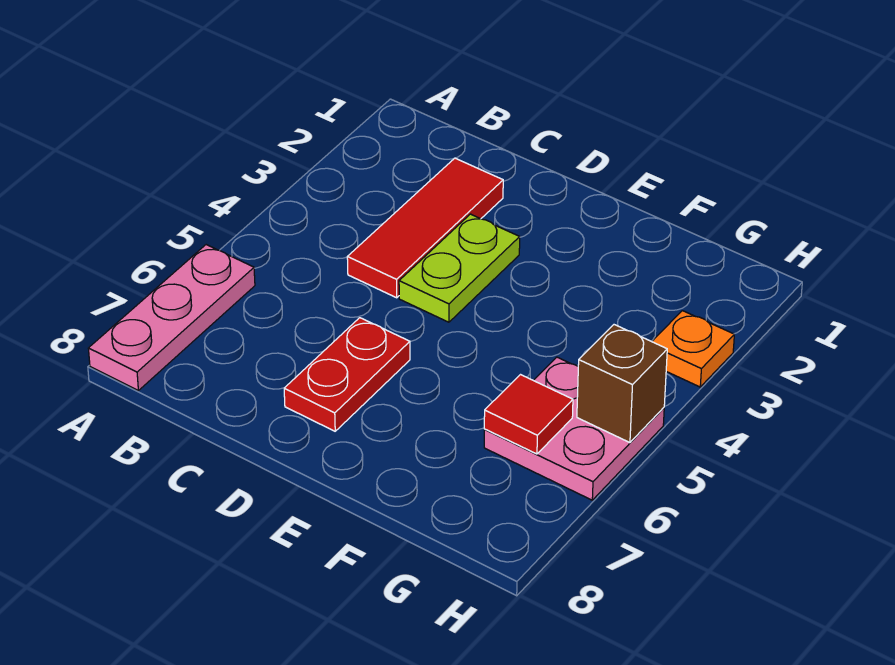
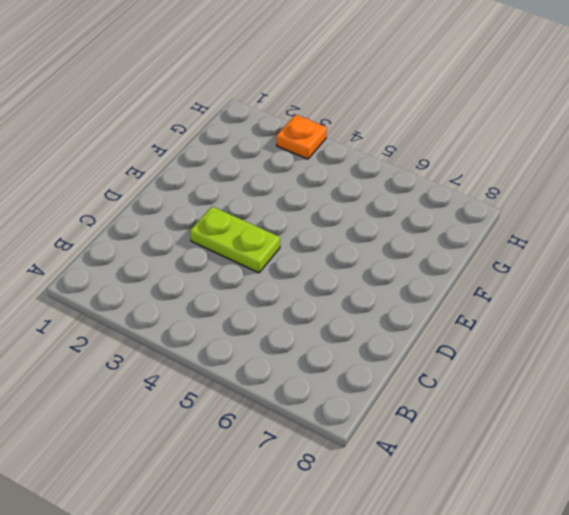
none -> pink 1x3 plate [88,245,255,390]
none -> red 1x3 tile [347,158,503,298]

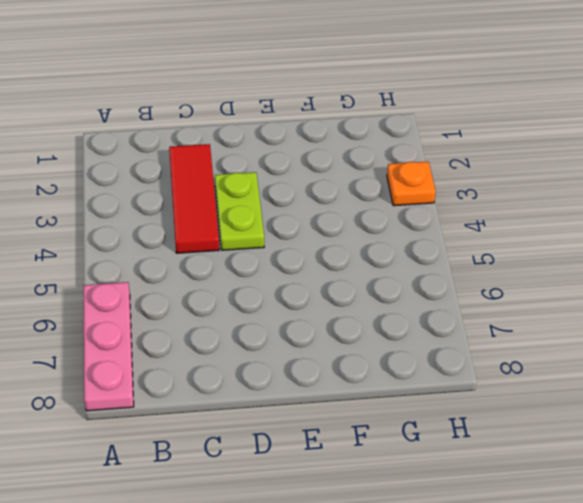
none -> red 1x2 plate [284,318,410,431]
none -> pink 2x2 plate [484,357,664,500]

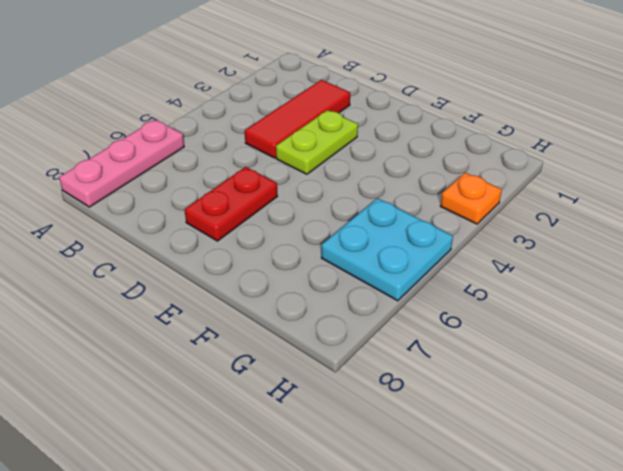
cyan 2x2 plate [321,198,453,301] -> pink 2x2 plate [484,357,664,500]
none -> red 1x1 tile [484,375,573,454]
none -> brown 1x1 brick [577,325,667,443]

